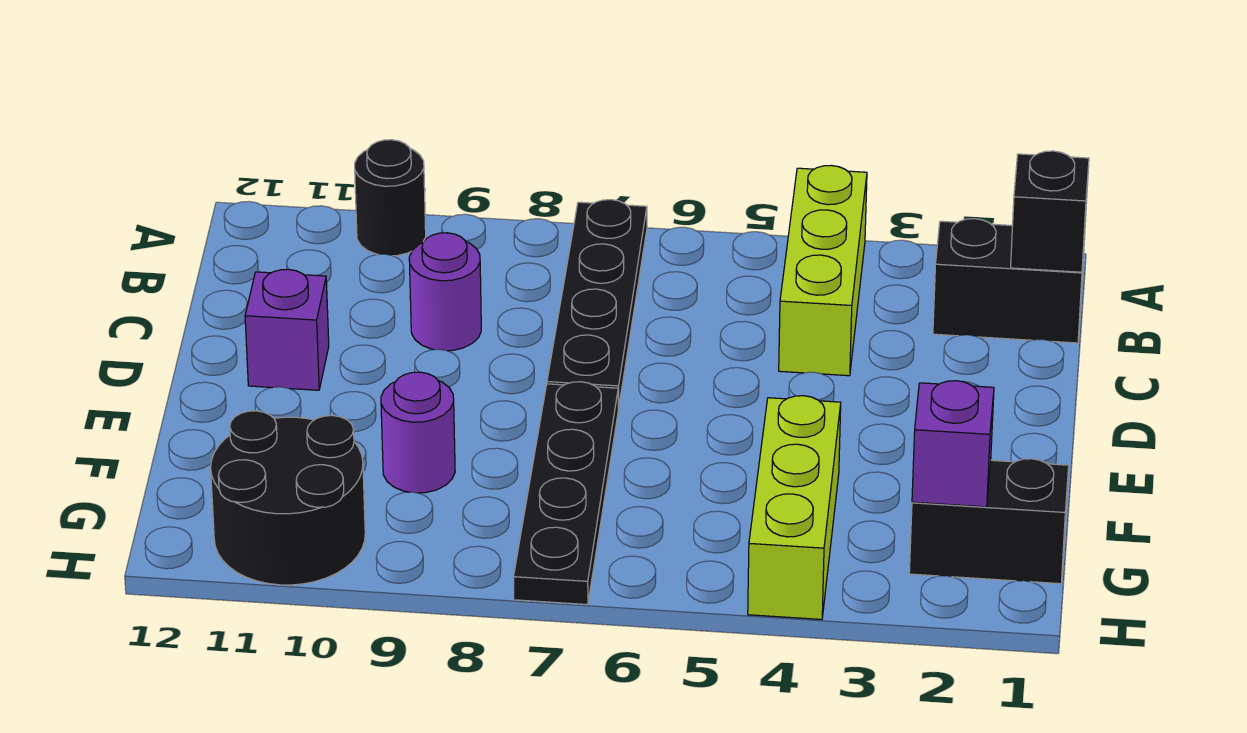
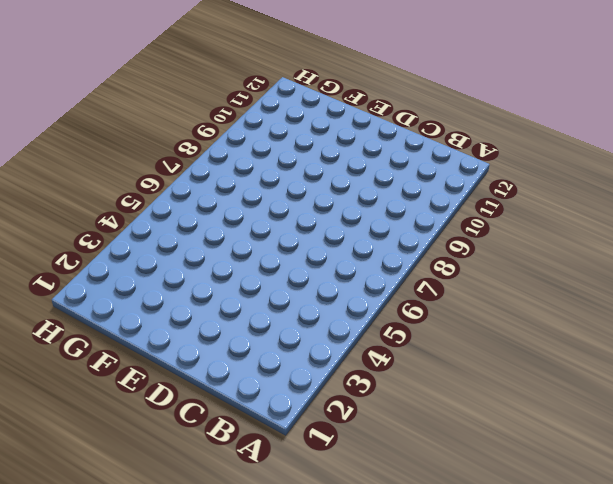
none -> lime 1x3 brick [779,165,867,376]
none -> black 1x4 plate [547,200,647,408]
none -> black 1x1 round brick [355,140,426,256]

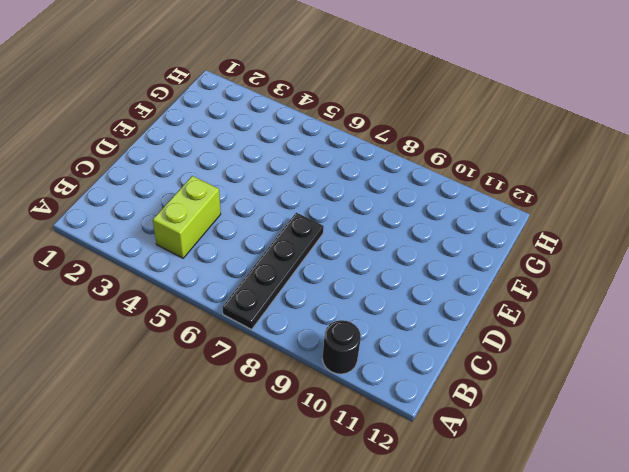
lime 1x2 brick [153,176,221,258] -> lime 1x3 brick [779,165,867,376]
none -> black 1x2 brick [933,219,1085,343]
none -> purple 1x1 round brick [409,233,481,351]
none -> purple 1x1 brick [245,269,329,390]

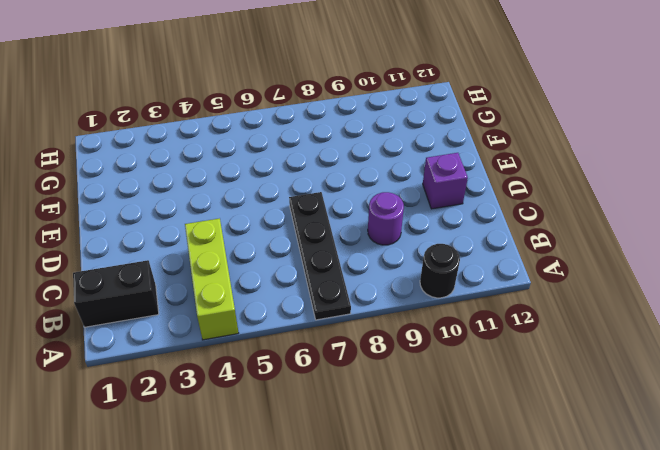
none -> black 1x4 plate [514,382,618,605]
none -> lime 1x3 brick [748,396,841,619]
none -> purple 1x1 round brick [381,372,455,493]

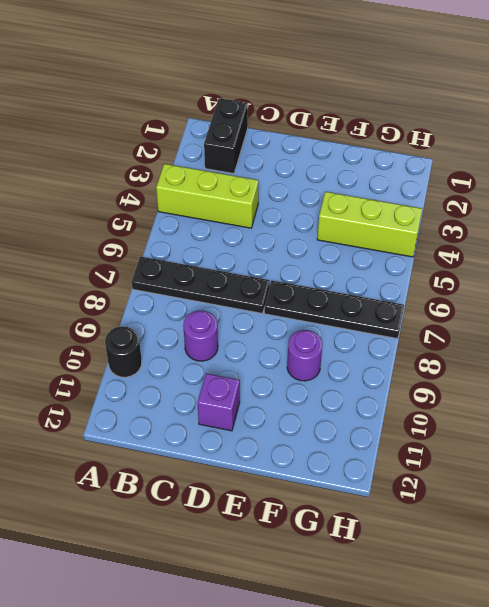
none -> black 1x2 brick [909,459,1069,584]
none -> black 2x2 round brick [211,411,365,585]
none -> black 1x1 brick [1011,151,1089,272]

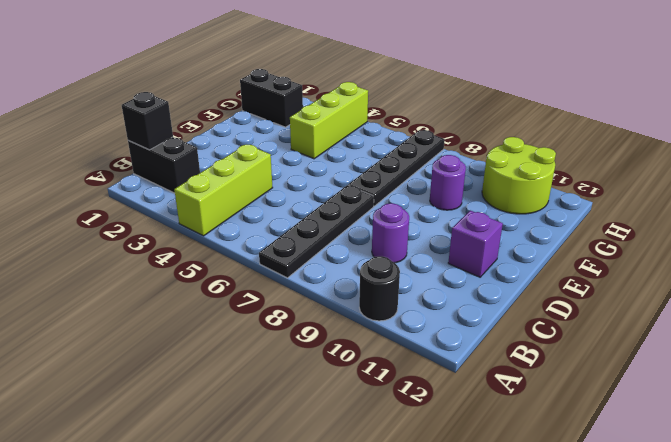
lime 2x2 round brick [482,137,556,214] -> black 2x2 round brick [211,411,365,585]
none -> purple 1x1 brick [912,381,994,507]

